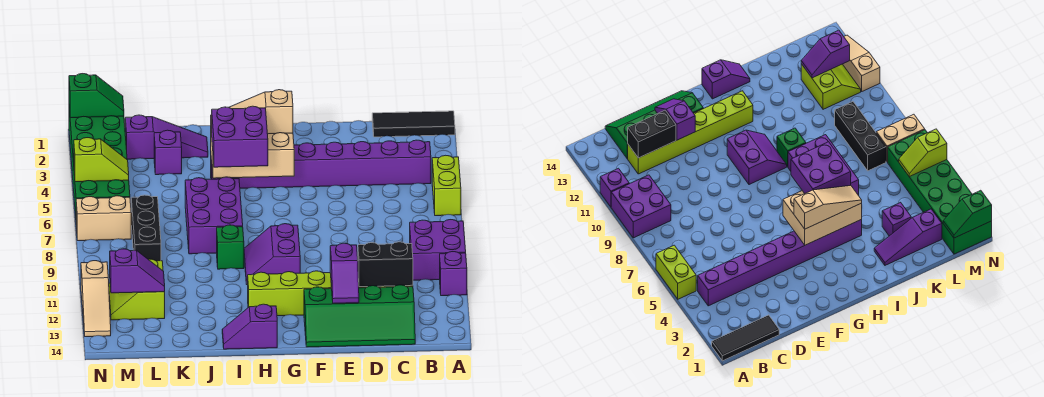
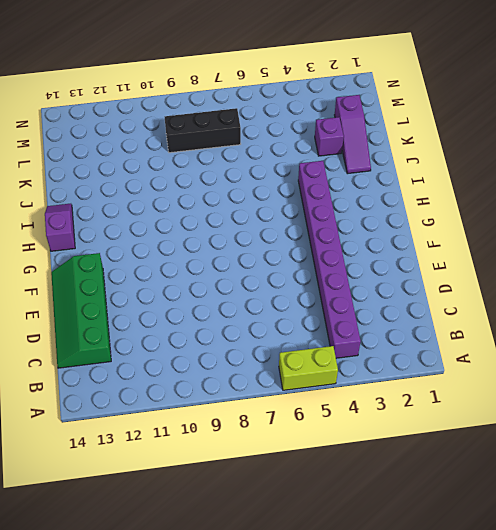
none -> black 1x3 tile [372,111,455,137]
none -> purple 2x2 brick [410,220,466,280]
none -> purple 1x1 brick [440,252,467,296]

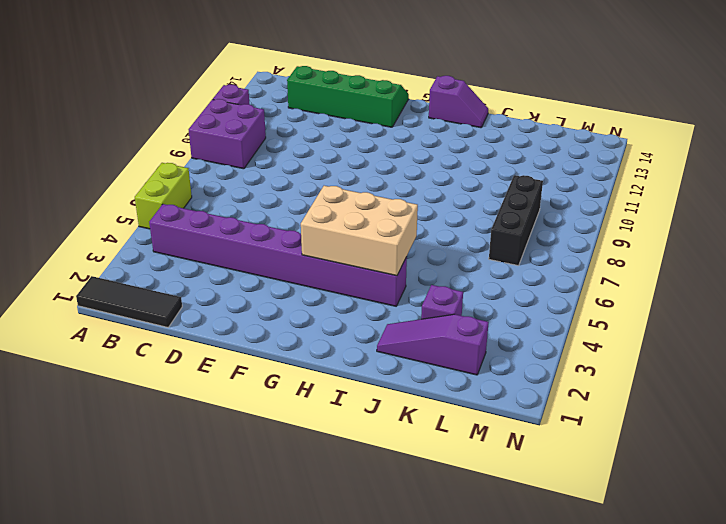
none -> lime 1x6 brick [248,271,413,316]
none -> purple 2x2 slope [244,224,300,285]
none -> purple 2x3 brick [185,177,243,254]

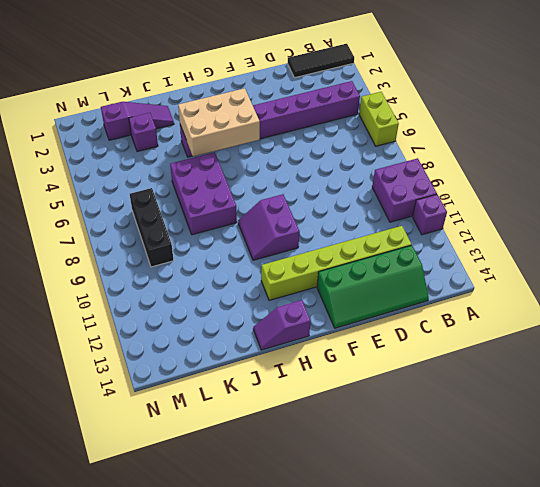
none -> green 1x1 brick [217,225,244,269]
none -> lime 2x2 slope [109,259,165,320]
none -> green 2x6 brick [69,109,130,216]

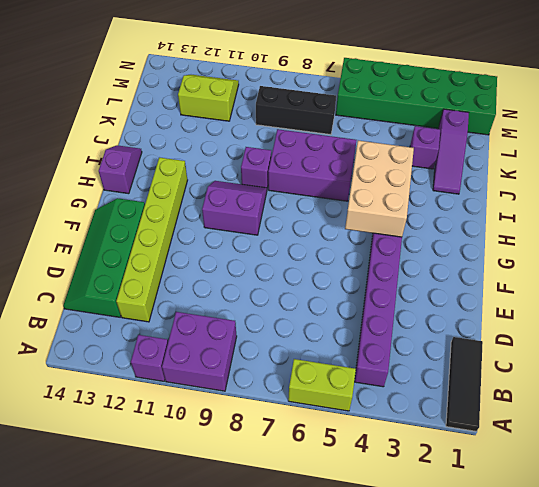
purple 1x1 brick [241,147,271,188] -> green 1x1 brick [217,225,244,269]
none -> tan 1x2 brick [76,196,131,241]
none -> tan 1x3 slope [81,261,111,337]
none -> black 1x2 brick [358,242,413,287]

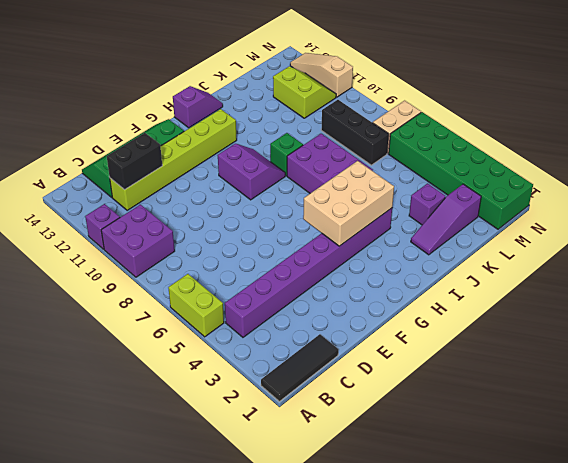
none -> purple 1x2 slope [330,243,359,303]
none -> purple 1x2 slope [110,249,165,293]
none -> green 1x2 slope [69,74,124,118]

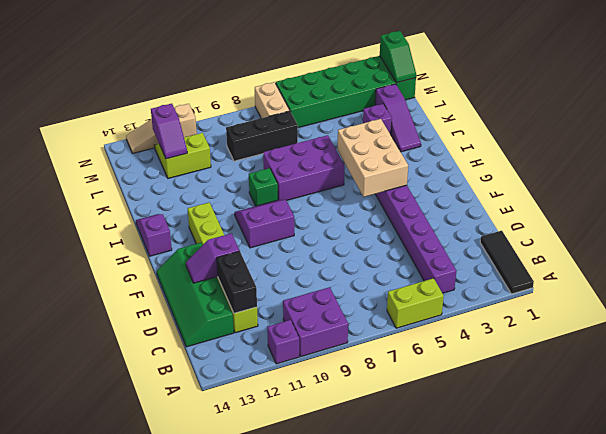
none -> lime 1x2 slope [74,138,129,182]
none -> tan 1x3 slope [211,90,293,134]
none -> purple 2x2 brick [212,106,268,167]

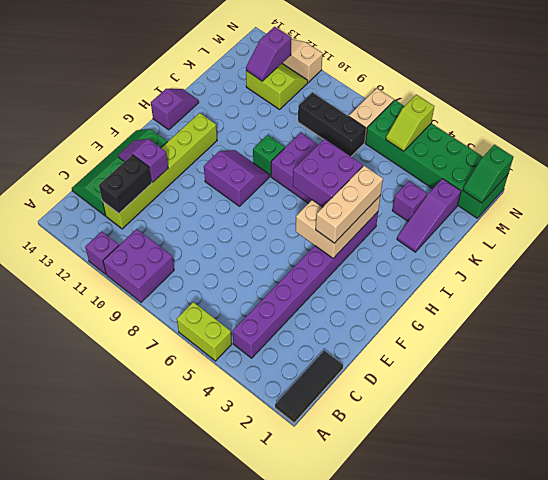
tan 1x3 brick [316,166,383,243] -> tan 1x3 slope [211,90,293,134]

